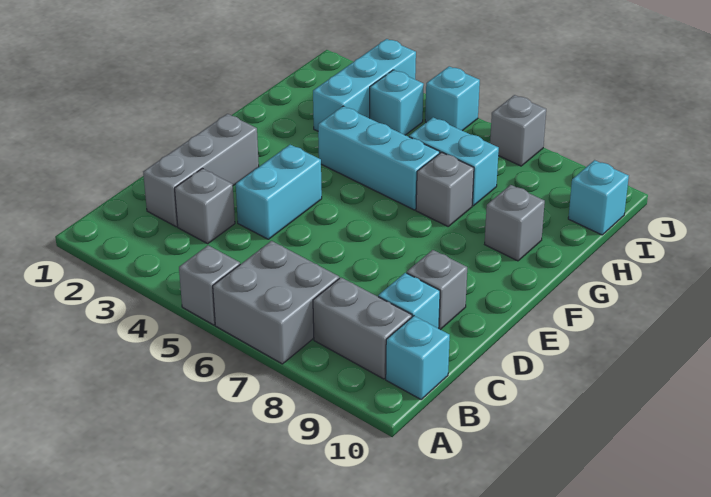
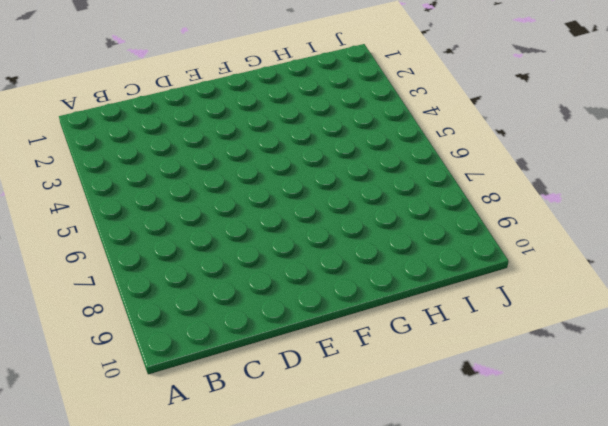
none -> grey 1x1 brick [179,245,240,325]
none -> grey 2x2 brick [213,241,339,364]
none -> grey 1x2 brick [313,278,412,379]

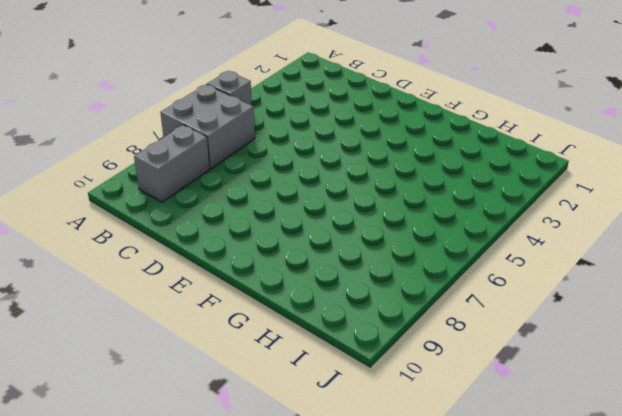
none -> cyan 1x1 brick [386,316,450,399]
none -> grey 1x3 brick [143,114,259,227]
none -> grey 1x1 brick [175,168,235,244]

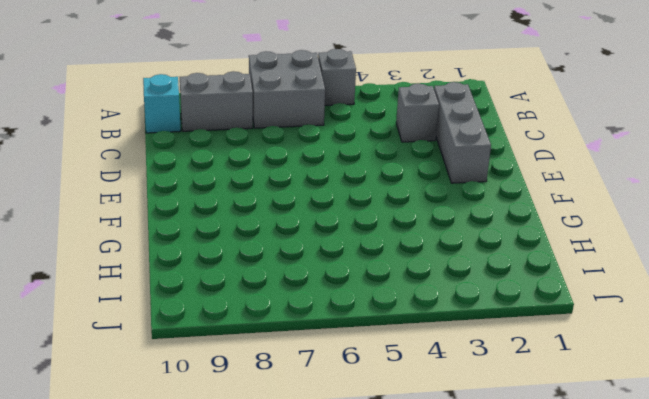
none -> cyan 1x1 brick [378,273,440,328]
none -> cyan 1x2 brick [236,145,322,239]
none -> grey 1x1 brick [407,250,467,330]

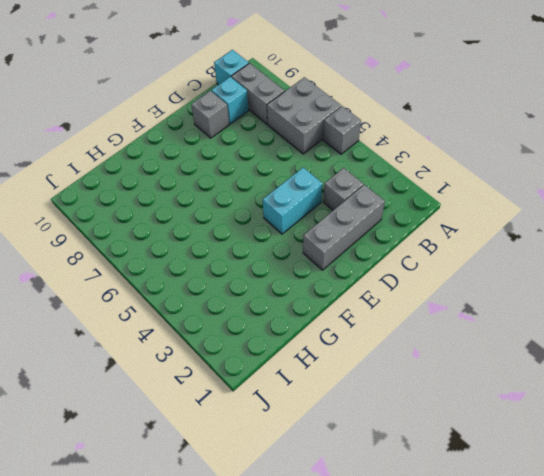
none -> cyan 1x3 brick [318,106,440,210]
none -> grey 1x1 brick [416,152,474,226]
none -> grey 1x1 brick [485,185,545,261]

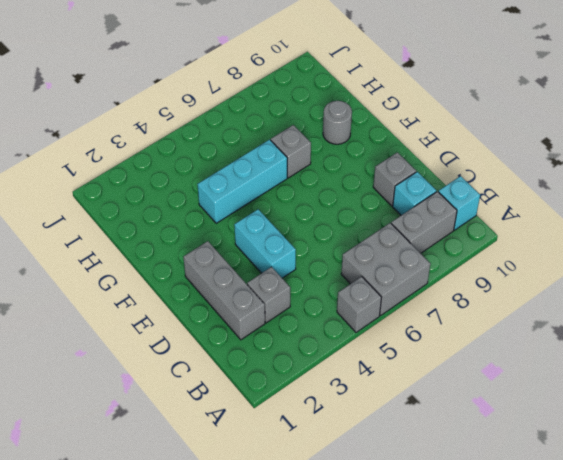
grey 1x1 round brick [323,101,352,144] -> grey 1x1 brick [485,185,545,261]
none -> cyan 1x3 brick [313,39,416,131]
none -> cyan 1x2 brick [409,117,499,206]
none -> cyan 1x1 brick [370,70,424,135]

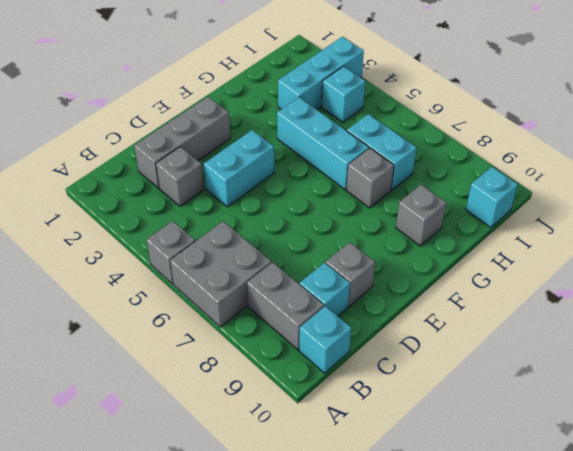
none -> cyan 1x1 brick [425,66,480,131]
none -> grey 1x1 brick [490,95,546,166]

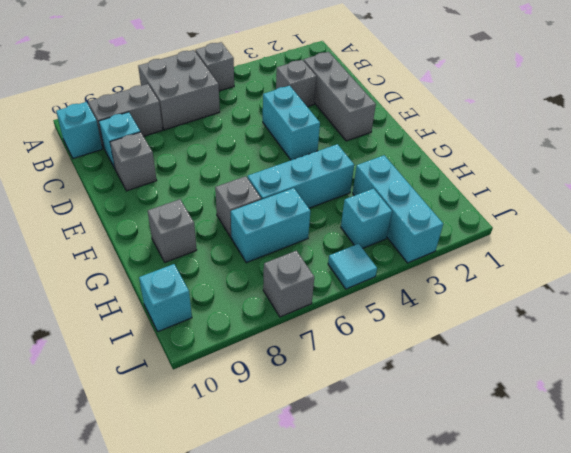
cyan 1x1 tile [328,244,377,289] -> cyan 1x1 brick [425,66,480,131]

